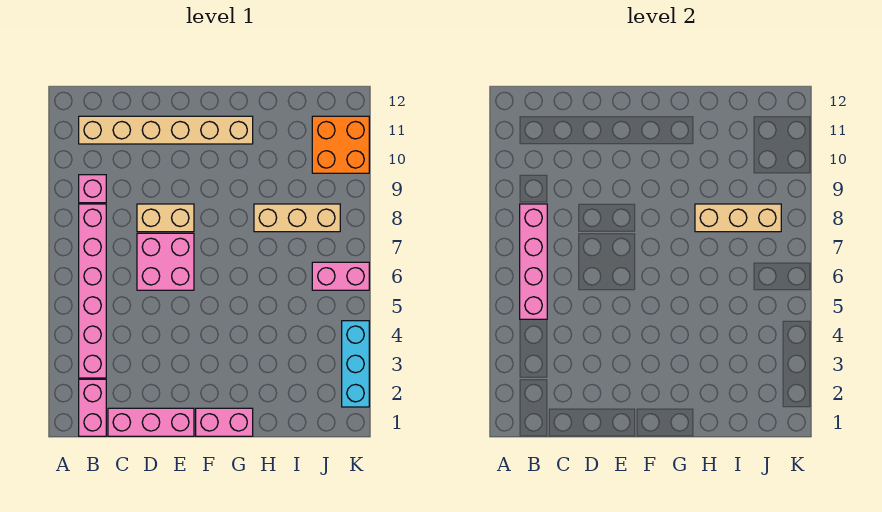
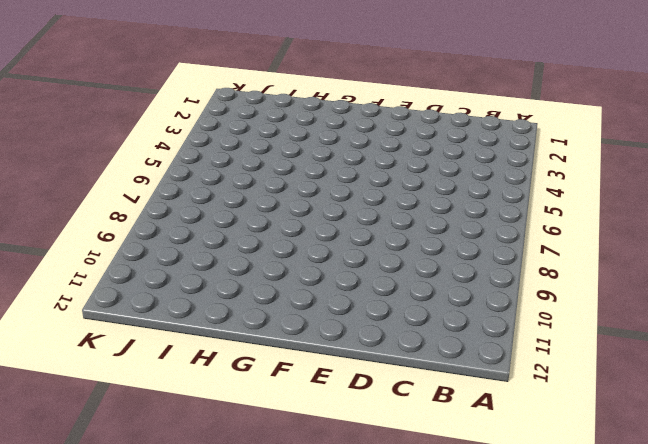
none -> pink 1x2 brick [79,379,106,436]
none -> pink 1x6 brick [79,204,106,378]
none -> pink 1x1 brick [79,175,106,203]

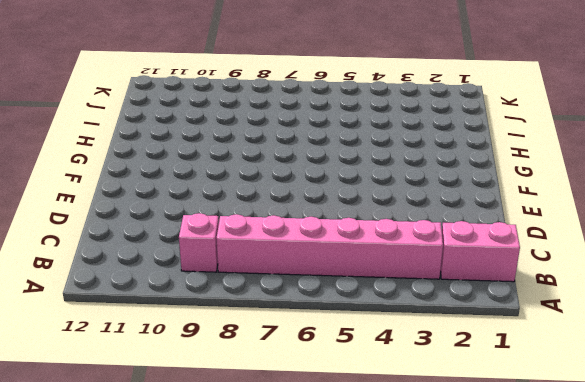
none -> tan 1x6 brick [79,116,253,144]
none -> pink 1x3 brick [108,408,194,436]
none -> pink 2x2 brick [137,233,194,290]

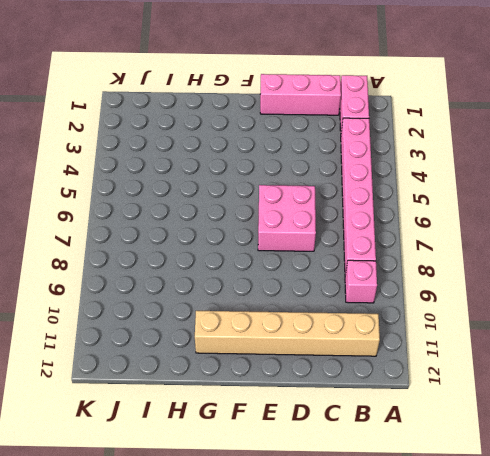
none -> tan 1x2 brick [137,204,194,232]
none -> pink 1x2 brick [196,408,253,436]
none -> tan 1x3 brick [254,204,340,232]

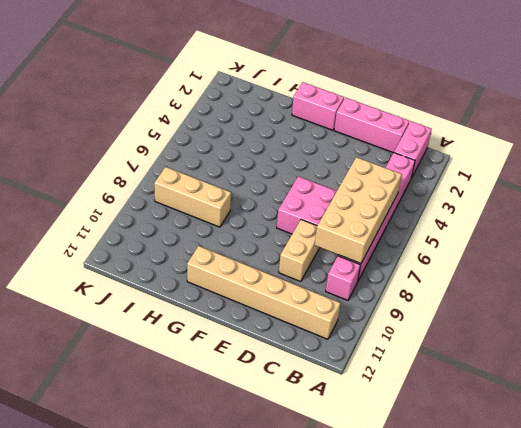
tan 2x4 brick [315,157,402,264] -> pink 1x4 brick [520,204,547,319]
tan 1x2 brick [279,220,320,282] -> tan 1x2 brick turned to [137,204,194,232]
none -> pink 1x2 brick [312,262,369,290]
none -> orange 2x2 brick [312,116,369,173]
none -> cyan 1x3 brick [342,321,369,407]

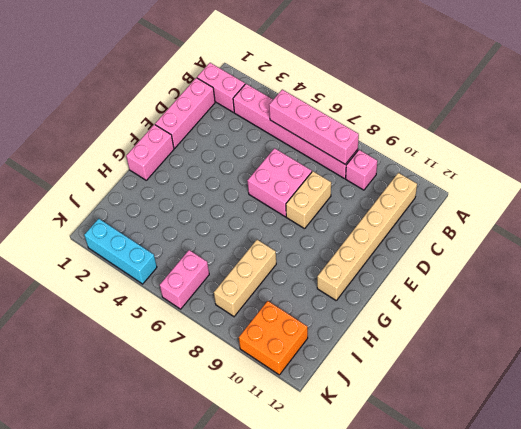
none -> tan 1x3 brick [695,204,781,232]

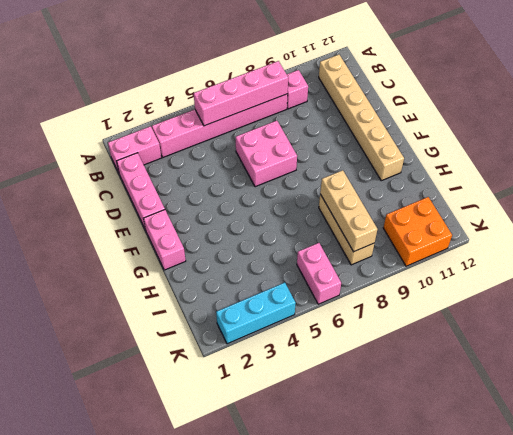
none -> tan 1x2 brick [137,204,194,232]

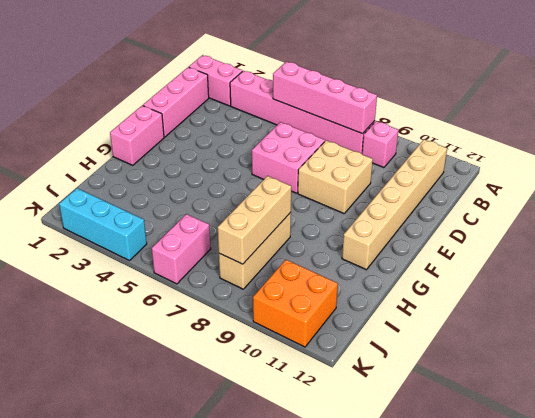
tan 2x2 brick [298,140,373,213] -> tan 1x2 brick [137,204,194,232]

